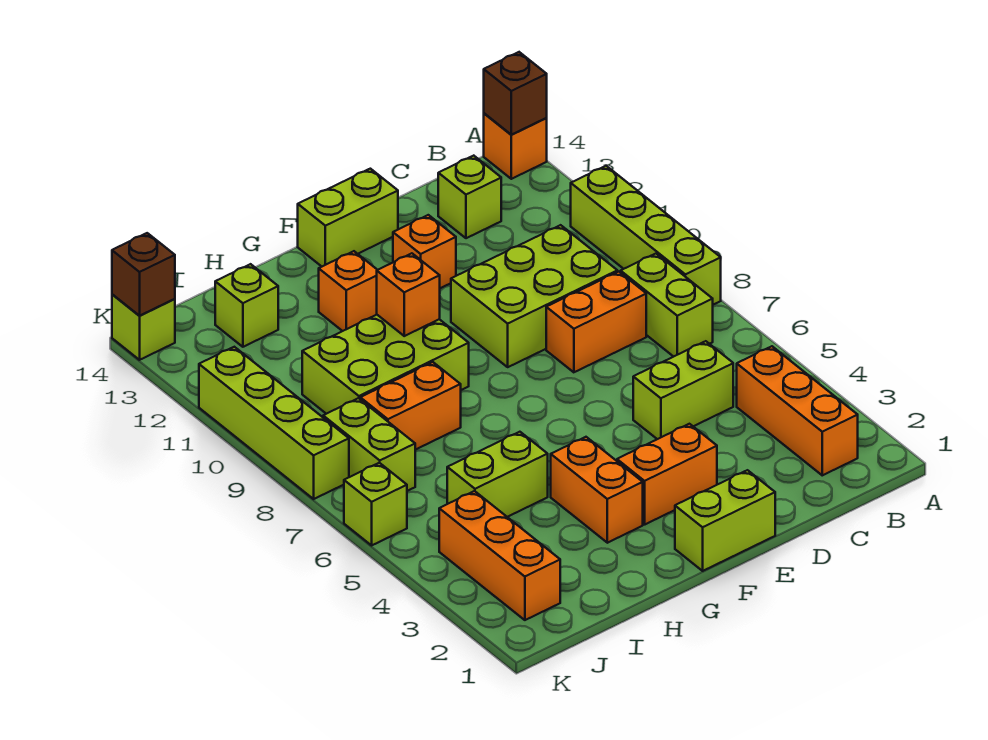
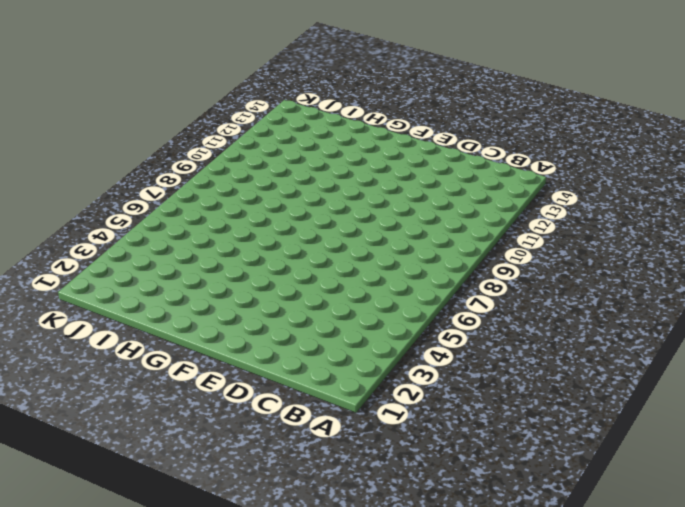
none -> lime 1x4 brick [571,166,721,305]
none -> orange 1x1 brick [484,113,547,179]
none -> orange 1x3 brick [737,346,858,475]

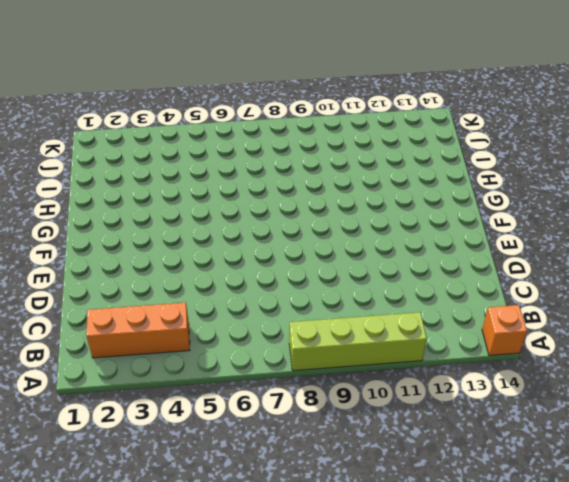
none -> lime 1x2 brick [621,254,713,357]
none -> lime 1x2 brick [633,341,733,439]
none -> orange 1x2 brick [546,272,646,372]

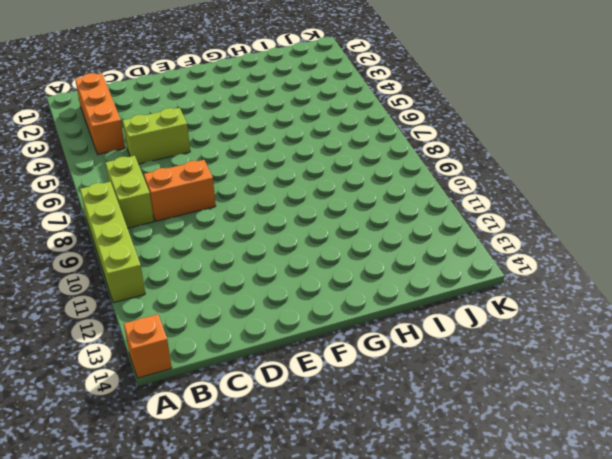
none -> lime 2x3 brick [451,225,617,367]
none -> lime 1x1 brick [438,156,501,238]
none -> lime 1x2 brick [675,470,775,571]

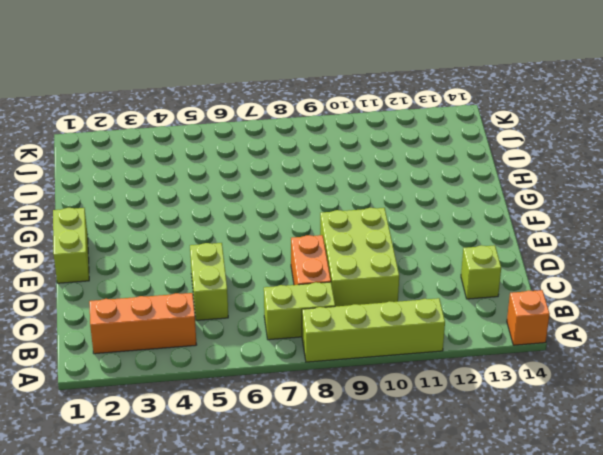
none -> orange 1x2 brick [617,424,717,525]
none -> orange 1x1 brick [393,215,456,288]
none -> lime 1x2 brick [298,169,398,266]

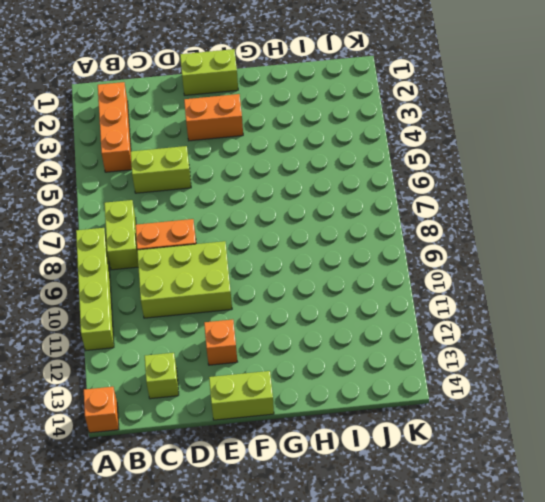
none -> orange 1x2 brick [551,437,643,543]
none -> lime 2x3 brick [302,315,469,414]
none -> orange 1x1 brick [319,251,377,331]

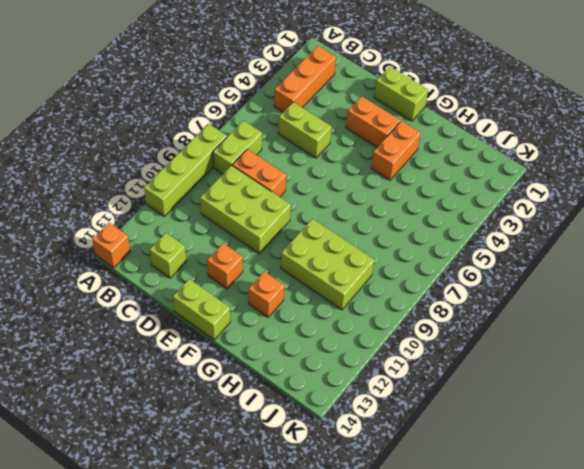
none -> lime 1x2 brick [447,432,548,517]
none -> orange 1x2 brick [360,362,461,450]
none -> lime 1x1 brick [215,264,278,347]

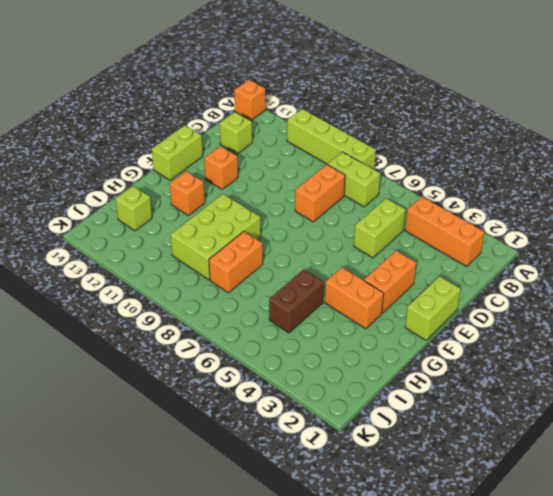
brown 1x2 brick [269,269,324,333] -> lime 1x2 brick [447,432,548,517]
none -> lime 2x3 brick [451,225,617,367]
none -> orange 1x3 brick [439,491,560,620]
none -> lime 1x2 brick [323,398,415,491]

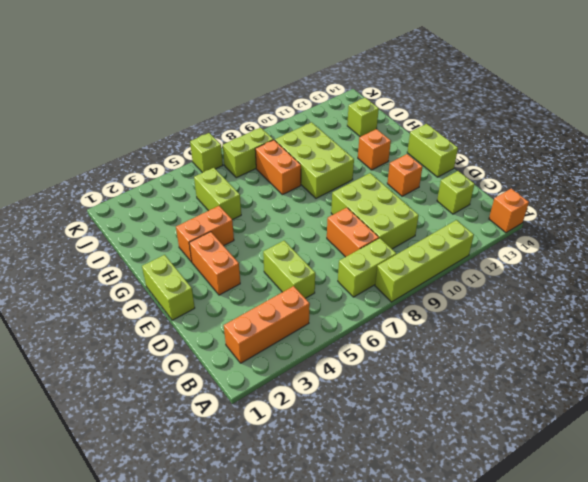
none -> orange 1x3 brick [439,491,560,620]
none -> lime 1x4 brick [199,347,349,499]
none -> lime 1x1 brick [112,294,175,360]

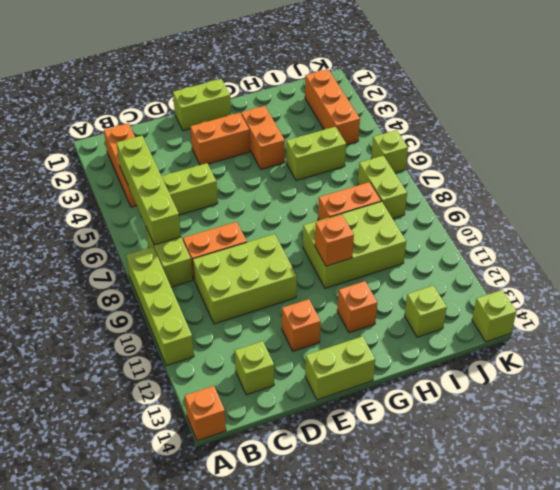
lime 1x4 brick [116,136,181,245] -> lime 1x4 brick moved to [199,347,349,499]
none -> brown 1x1 brick [484,52,547,135]
none -> brown 1x1 brick [112,233,175,316]

